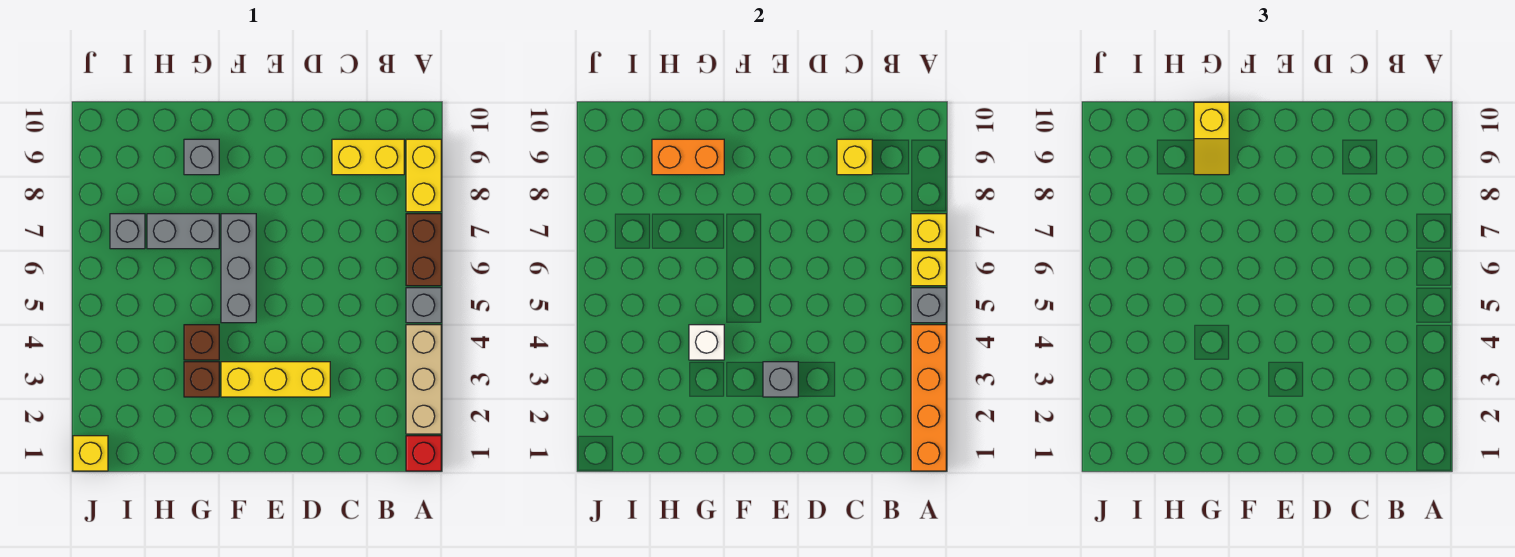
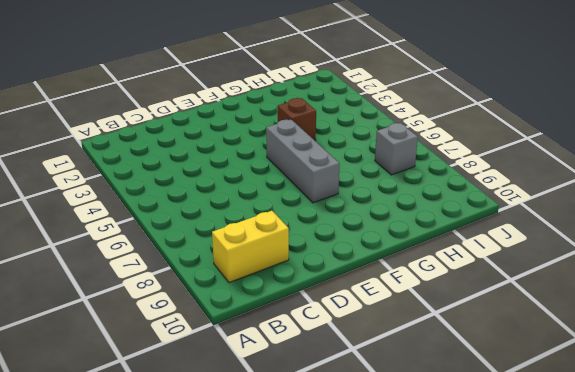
none -> red 1x1 brick [406,436,441,471]
none -> tan 1x3 brick [406,325,441,434]
none -> grey 1x1 brick [406,288,441,323]

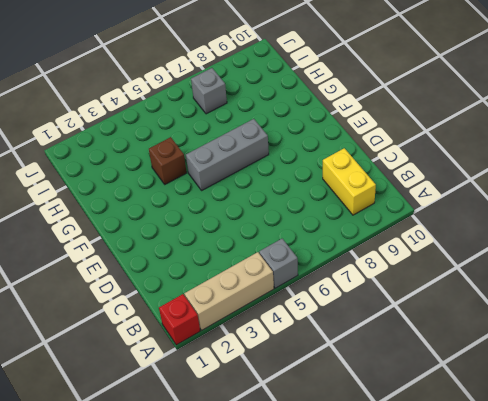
none -> brown 1x2 brick [406,214,441,286]
none -> yellow 1x2 brick [406,139,441,212]
none -> yellow 1x3 brick [221,362,330,397]

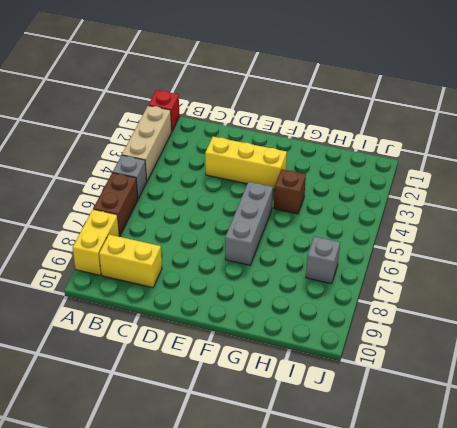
none -> brown 1x1 brick [184,362,219,397]
none -> grey 1x2 brick [147,214,219,249]
none -> grey 1x1 brick [184,139,219,175]

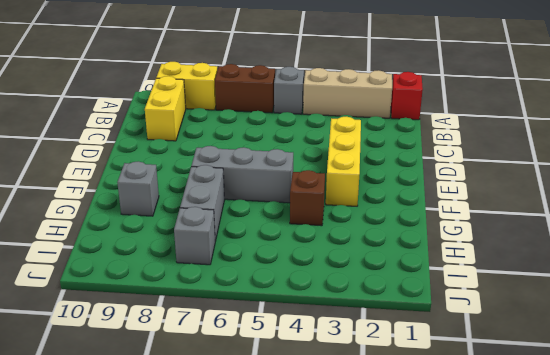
none -> brown 1x1 brick [184,362,219,397]
none -> yellow 1x1 brick [73,436,108,471]
none -> orange 1x4 brick [911,325,946,471]

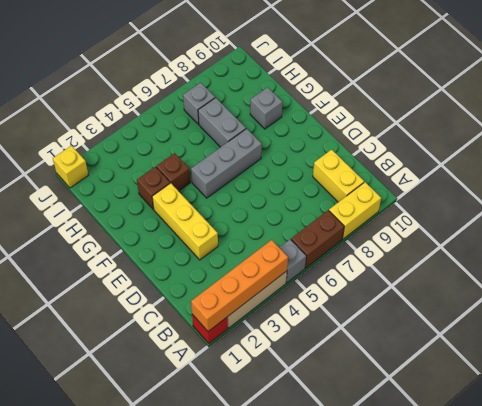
none -> grey 1x1 brick [911,288,946,323]
none -> yellow 1x1 brick [911,251,946,286]
none -> yellow 1x1 brick [911,214,946,249]

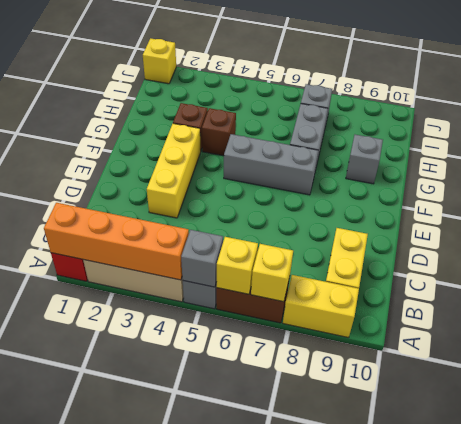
none -> yellow 1x1 brick [837,139,872,175]
none -> grey 1x1 brick [763,362,798,397]
none -> white 1x1 brick [689,325,724,360]

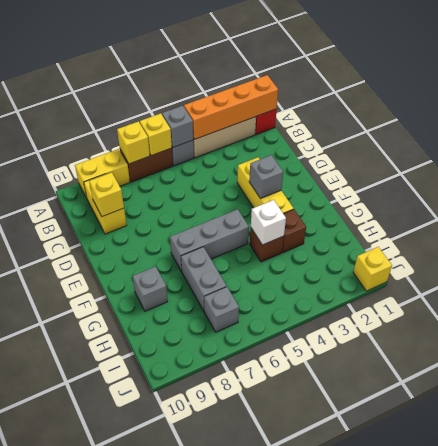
none -> orange 1x2 brick [652,139,724,175]
none -> yellow 1x2 slope [1194,102,1229,175]

